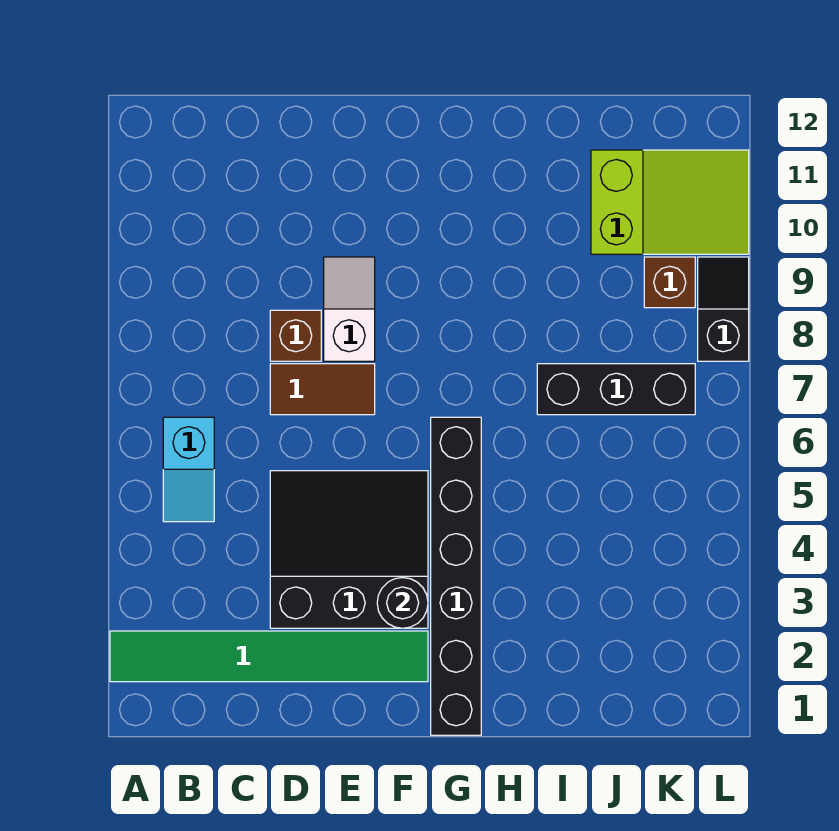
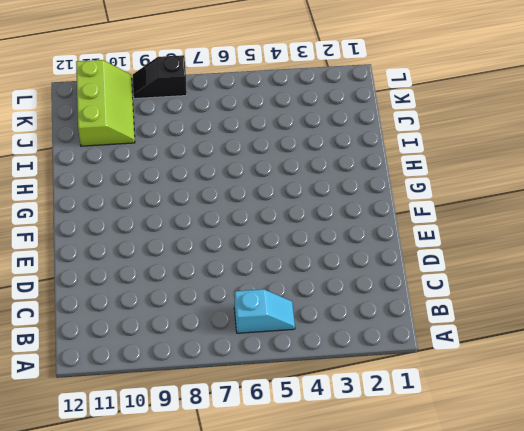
lime 2x3 slope [76,60,135,146] -> lime 2x3 slope turned to [591,150,749,254]
none -> green 1x6 tile [110,631,428,682]
none -> black 3x3 slope [270,471,428,628]
none -> brown 1x2 tile [270,364,375,415]

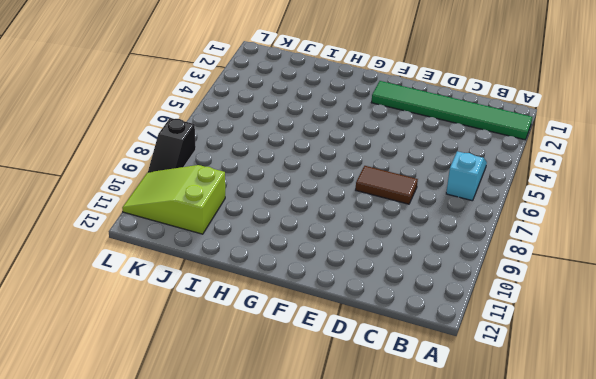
none -> black 3x3 slope [270,471,428,628]
none -> brown 1x1 brick [270,310,321,361]
none -> white 1x2 slope [324,257,375,361]

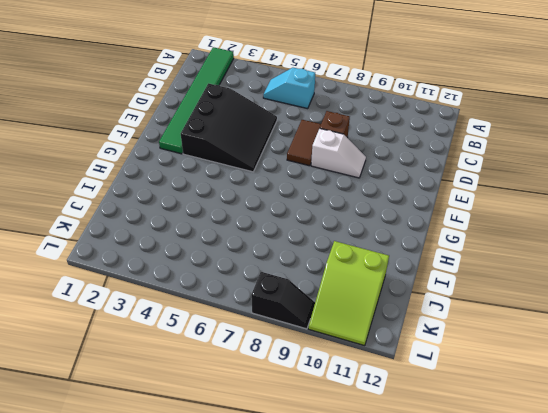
none -> black 1x6 brick [431,417,481,735]
none -> black 1x3 brick [537,364,695,415]
none -> brown 1x1 brick [644,257,695,308]

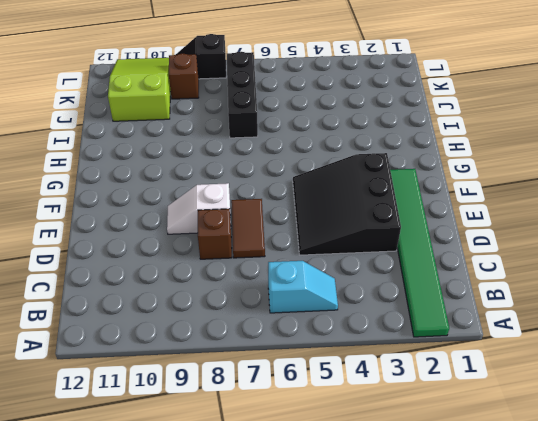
none -> black 1x6 brick [431,417,481,735]
none -> black 1x1 round brick [377,578,428,628]

